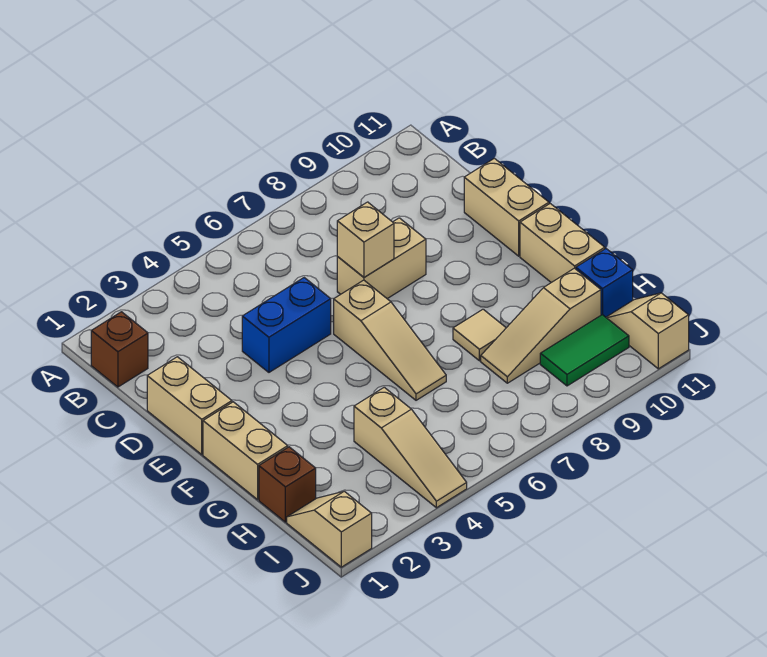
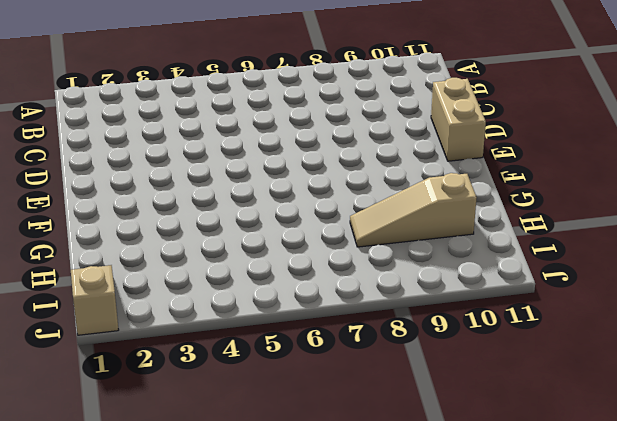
none -> brown 1x1 brick [91,312,148,387]
none -> tan 1x2 brick [147,357,232,454]
none -> blue 1x2 brick [242,278,331,372]

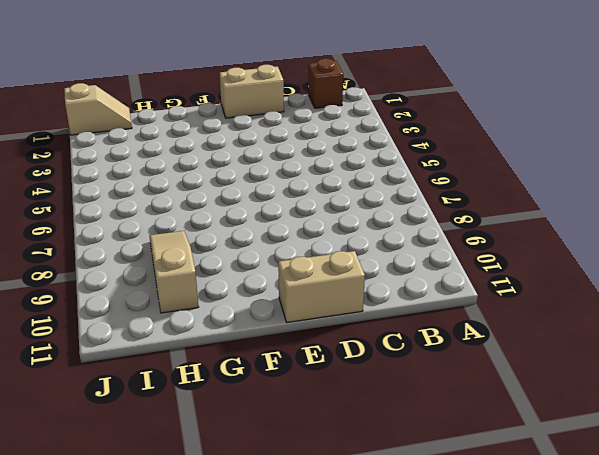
none -> blue 1x2 brick [242,278,331,372]
none -> tan 1x2 brick [337,218,426,299]
none -> tan 1x3 slope [334,280,446,400]

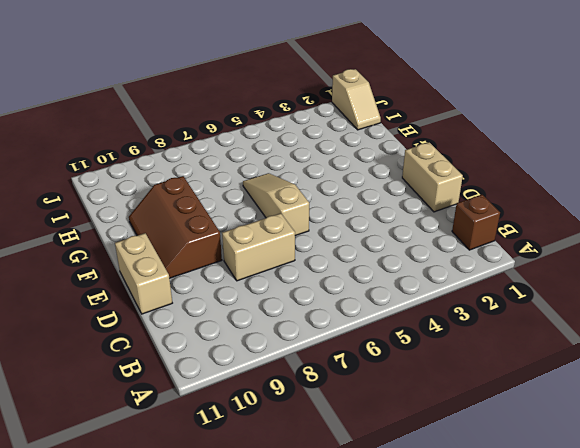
brown 2x3 slope [129,176,222,278] -> none
none -> blue 1x2 brick [242,278,331,372]
none -> tan 1x2 brick [203,402,288,500]
none -> tan 1x2 brick [520,204,605,283]

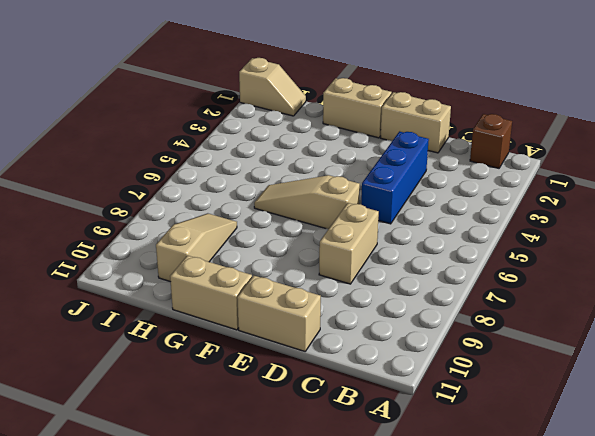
blue 1x3 brick [361,131,429,224] -> blue 1x2 brick [242,278,331,372]
none -> tan 1x1 tile [453,309,506,361]
none -> brown 1x1 brick [259,447,316,522]
none -> tan 1x3 slope [354,387,467,508]

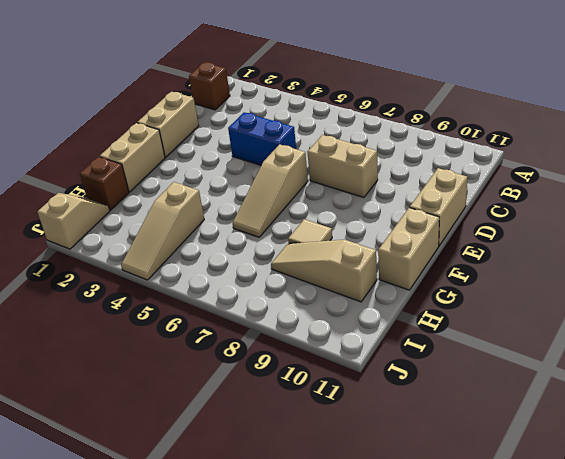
none -> blue 1x1 brick [576,249,633,317]
none -> green 1x2 tile [540,315,629,386]
none -> tan 1x2 slope [606,293,689,369]

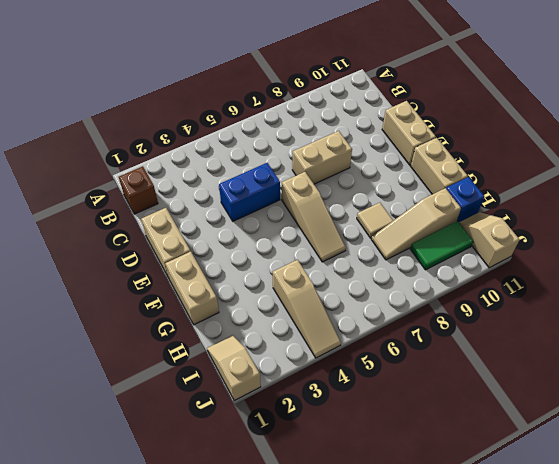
none -> brown 1x1 brick [259,447,316,522]
none -> tan 1x1 brick [337,202,394,277]

